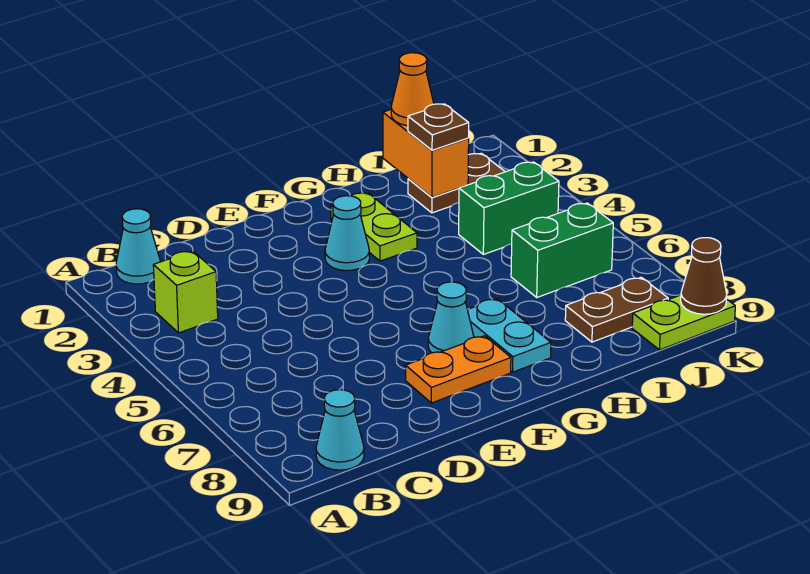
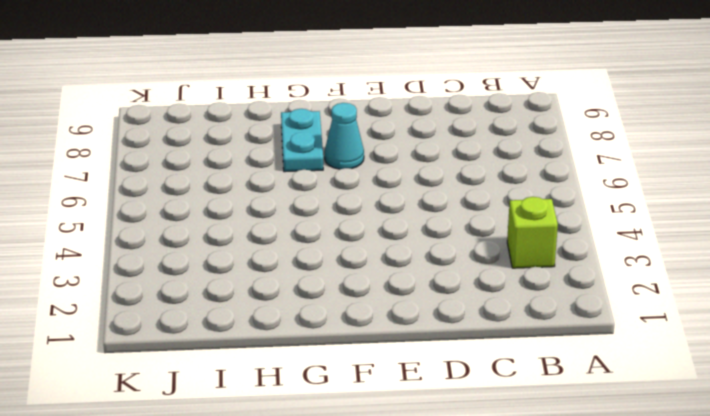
none -> cyan 1x1 cone [116,209,160,284]
none -> cyan 1x1 cone [316,390,364,470]
none -> orange 1x2 plate [406,336,511,403]

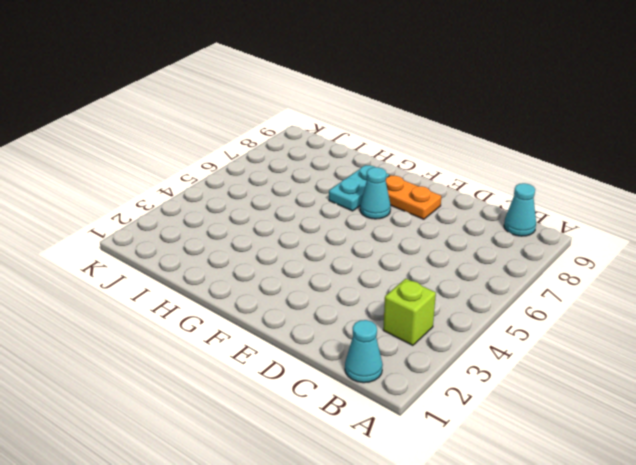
none -> cyan 1x1 cone [325,196,370,271]
none -> lime 1x2 plate [331,193,417,261]
none -> brown 1x2 plate [408,153,505,213]

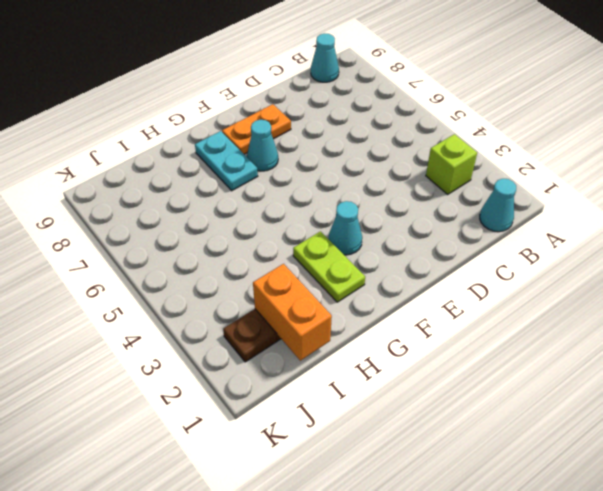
none -> green 1x2 brick [459,162,559,254]
none -> green 1x2 brick [511,203,613,297]
none -> brown 1x2 plate [565,277,668,342]

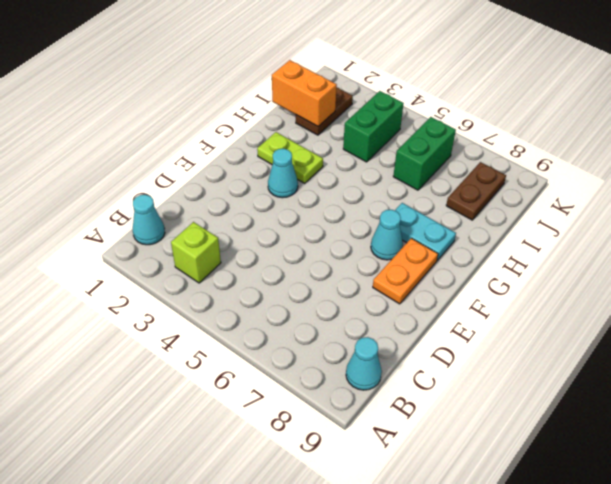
none -> lime 1x2 plate [632,295,735,350]
none -> brown 1x1 cone [681,238,727,314]
none -> orange 1x1 cone [391,53,434,126]

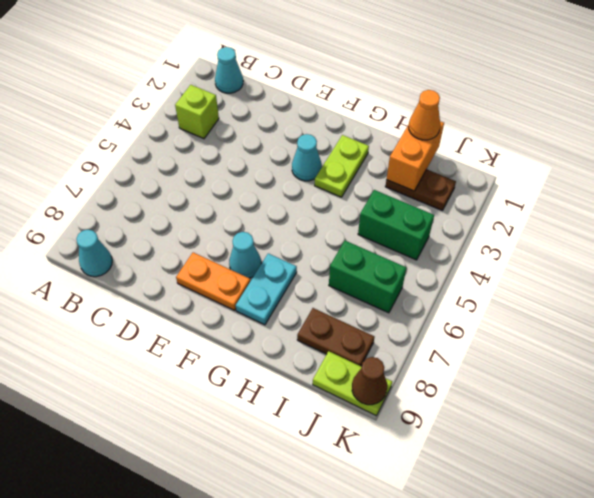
none -> brown 1x1 plate [408,104,469,150]

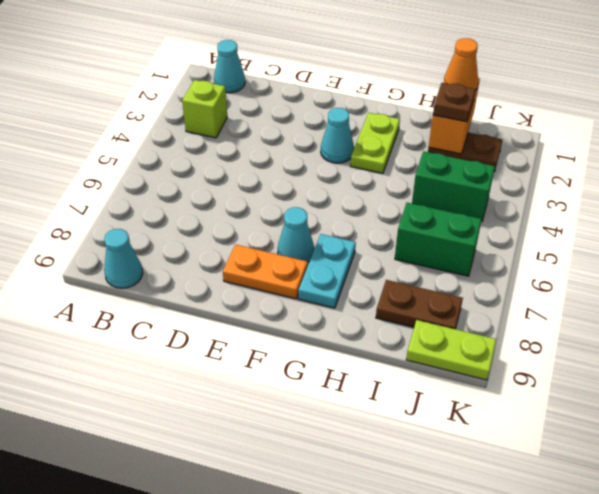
none -> brown 1x1 cone [681,238,727,314]

